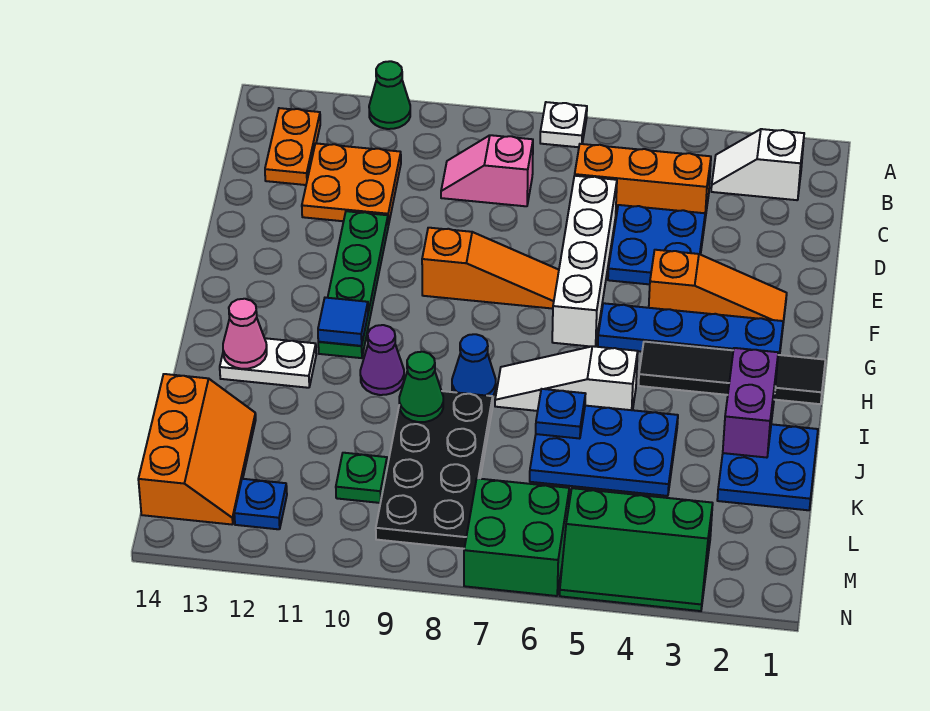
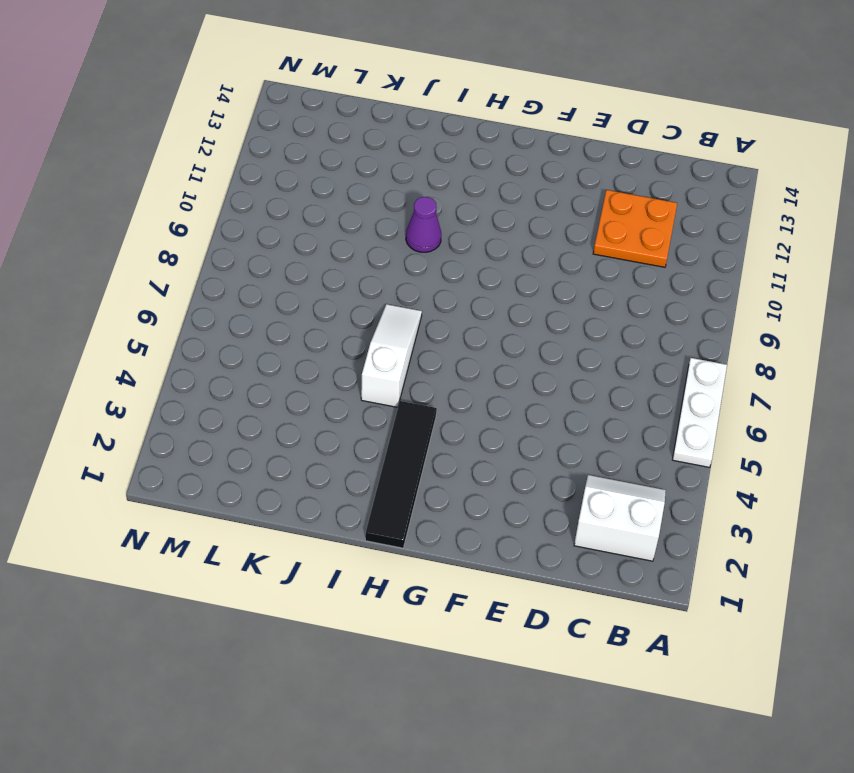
white 1x3 plate [672,358,727,467] -> white 1x1 plate [540,102,587,147]
white 2x2 slope [574,475,666,561] -> white 1x2 slope [711,129,804,200]
none -> green 1x1 cone [369,61,410,129]
none -> orange 1x2 plate [265,108,320,185]
none -> orange 1x3 brick [575,144,711,218]
none -> pink 1x2 slope [441,135,533,206]

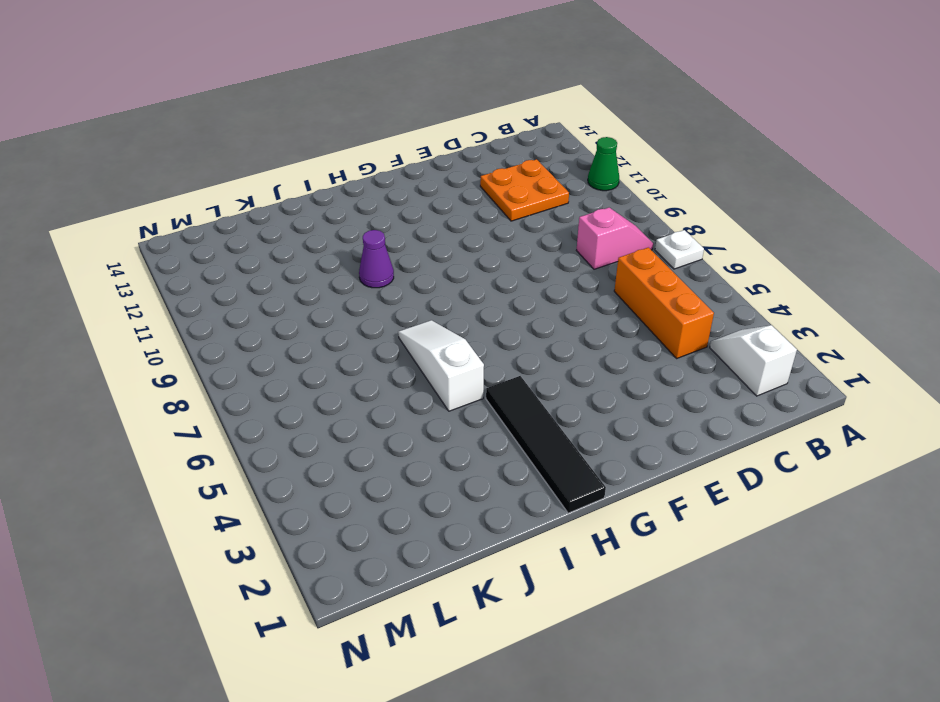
pink 1x2 slope [576,208,653,269] -> pink 1x2 slope turned to [441,135,533,206]
none -> orange 1x2 plate [265,108,320,185]
none -> blue 2x2 plate [608,205,705,284]
none -> white 1x4 brick [552,176,617,347]
none -> green 1x4 plate [318,211,388,358]

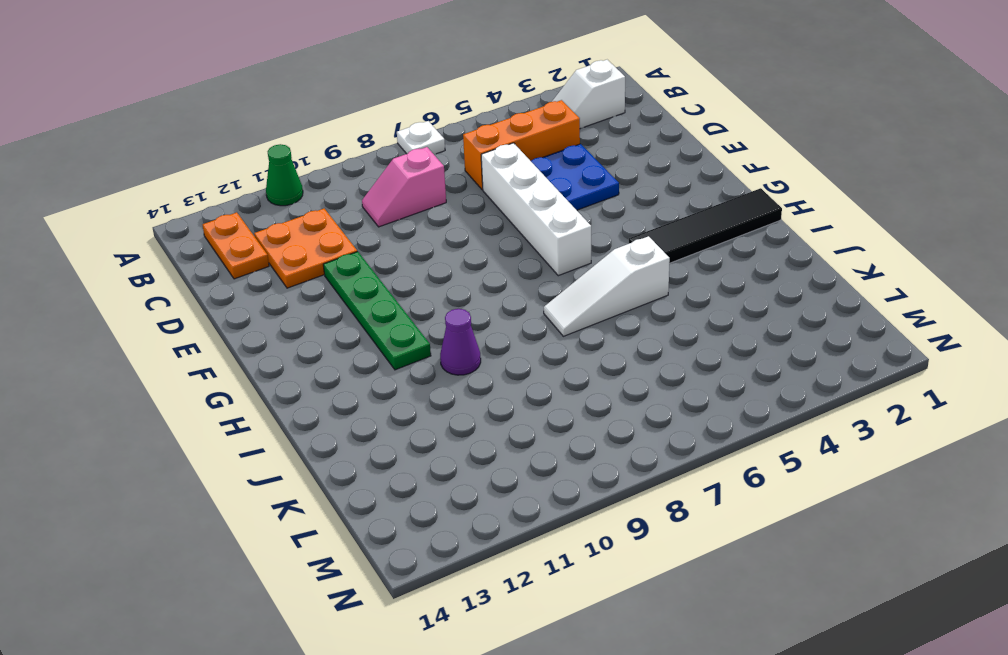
none -> orange 1x3 slope [649,250,787,323]
none -> orange 1x3 slope [422,228,559,309]
none -> blue 1x4 plate [598,303,783,355]
none -> blue 1x1 cone [452,334,496,396]

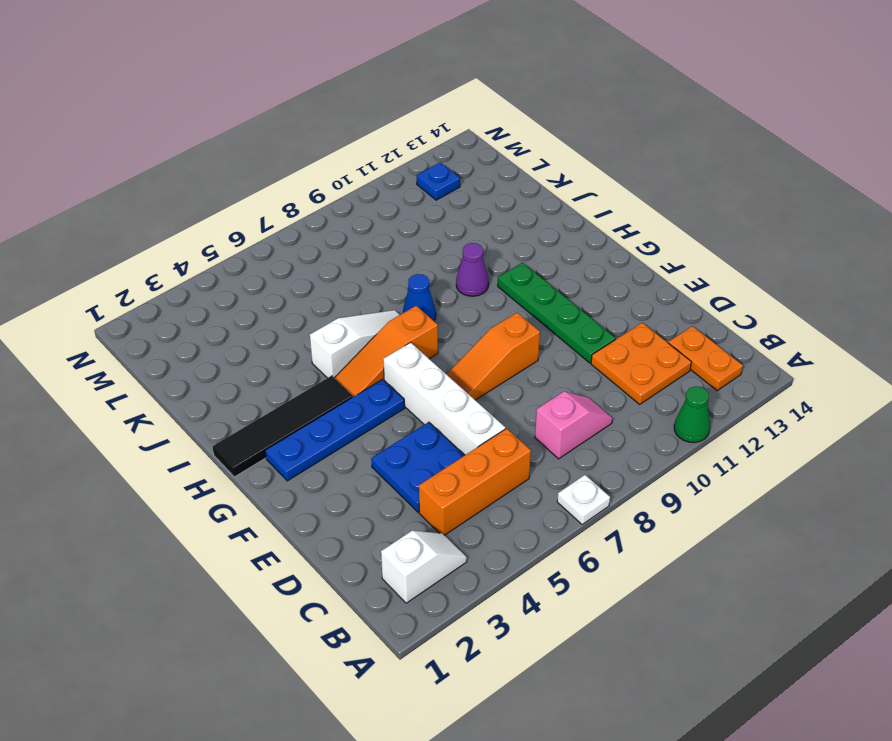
orange 1x3 slope [335,306,438,397] -> orange 1x3 slope moved to [649,250,787,323]
none -> white 1x2 plate [220,338,316,388]
none -> blue 2x2 plate [717,424,818,510]
none -> blue 2x3 plate [530,406,678,496]
none -> black 2x4 plate [376,391,493,549]

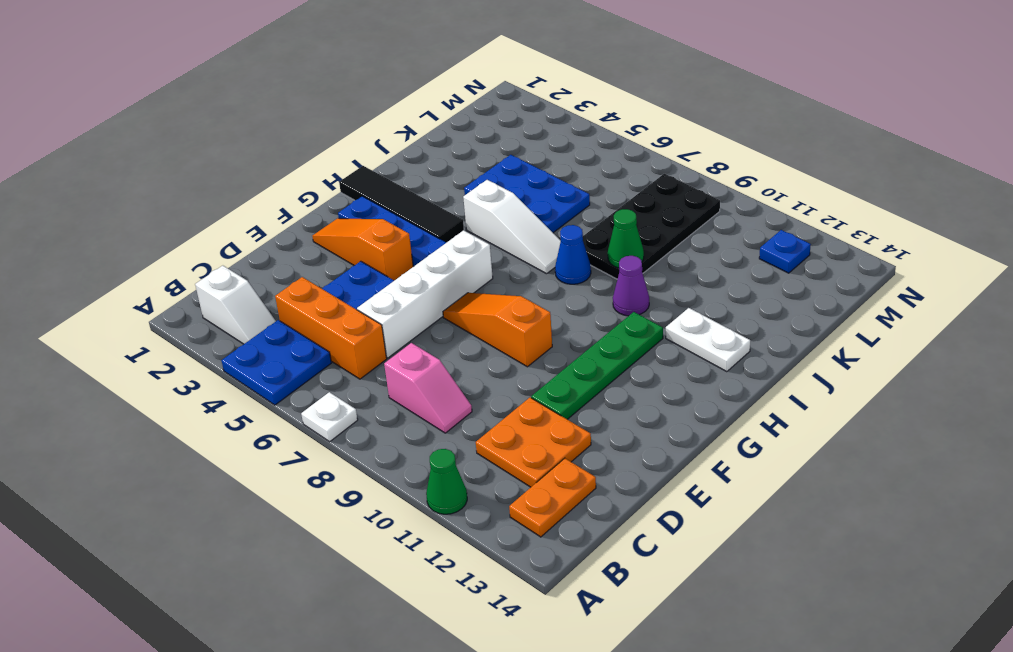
blue 2x2 plate [221,320,331,405] -> blue 2x2 plate moved to [717,424,818,510]
none -> orange 2x3 slope [138,374,256,525]
none -> green 1x1 plate [336,453,387,503]
none -> green 2x3 slope [560,488,713,611]
none -> green 2x2 brick [464,478,569,596]

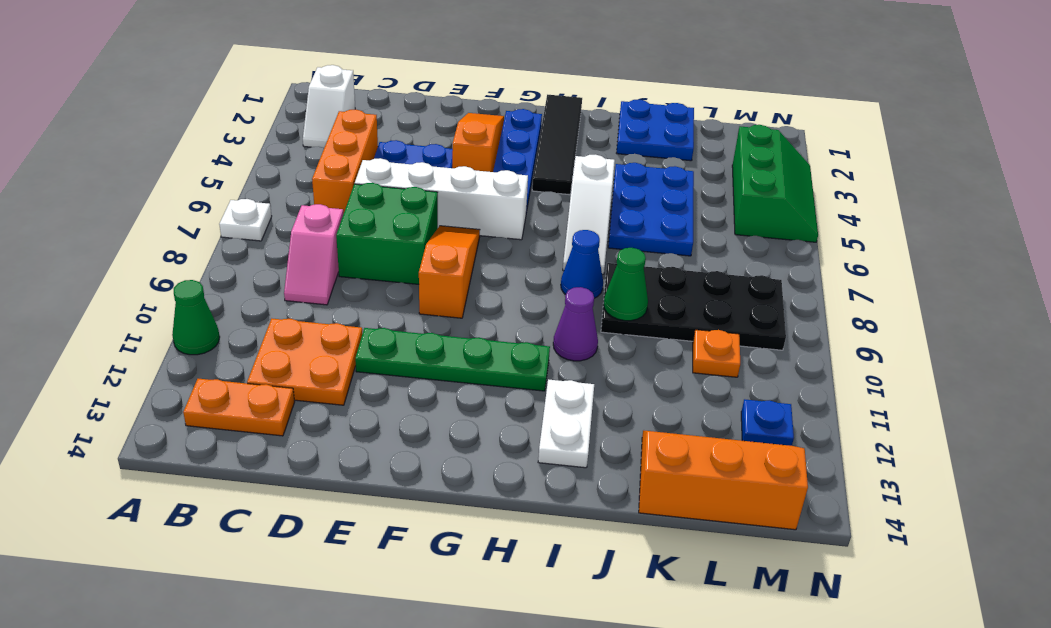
green 2x2 brick [336,183,438,284] -> green 2x2 brick moved to [464,478,569,596]
orange 1x1 plate [693,330,740,377] -> green 1x1 plate [336,453,387,503]
none -> blue 1x1 tile [318,298,368,346]
none -> purple 1x2 brick [723,348,778,458]
none -> pink 1x1 cone [223,299,267,369]
none -> blue 1x1 plate [536,389,585,439]

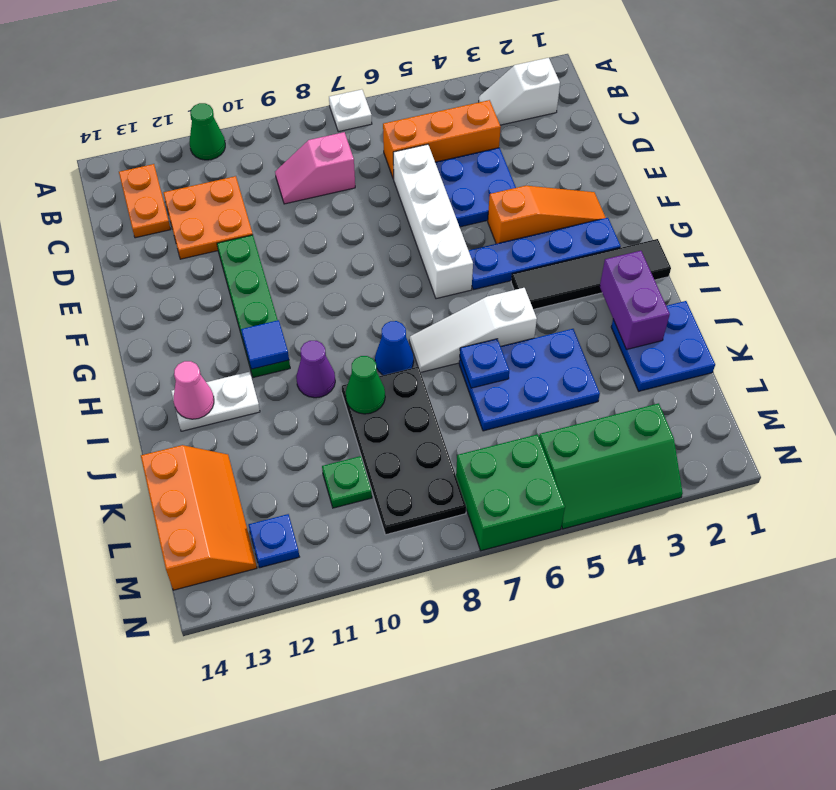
none -> orange 1x3 slope [422,228,559,309]

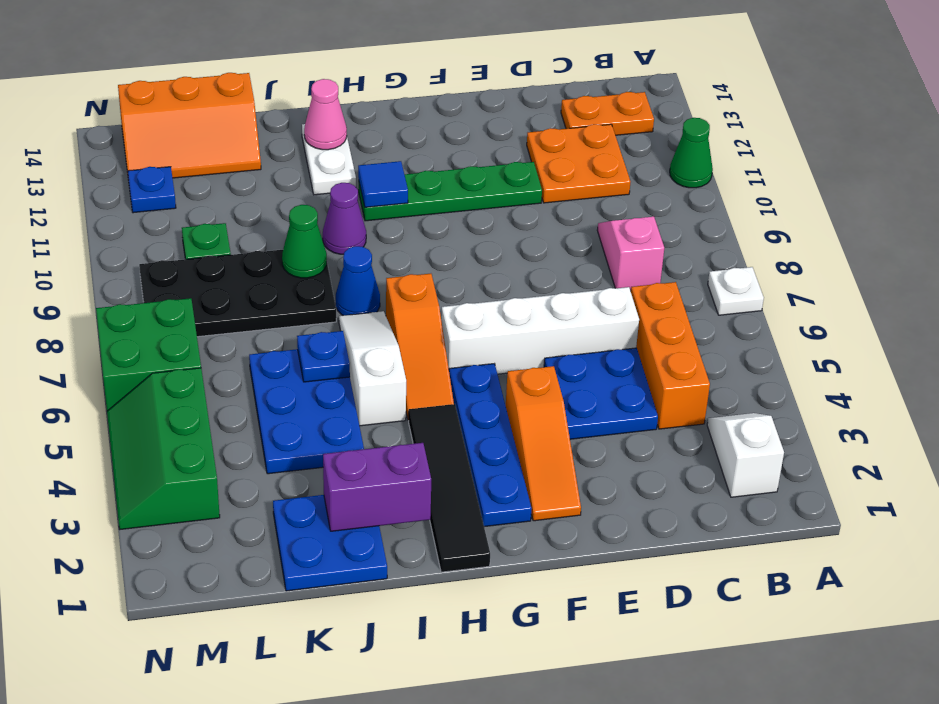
orange 1x3 slope [386,274,454,420] -> orange 1x3 slope moved to [422,228,559,309]

